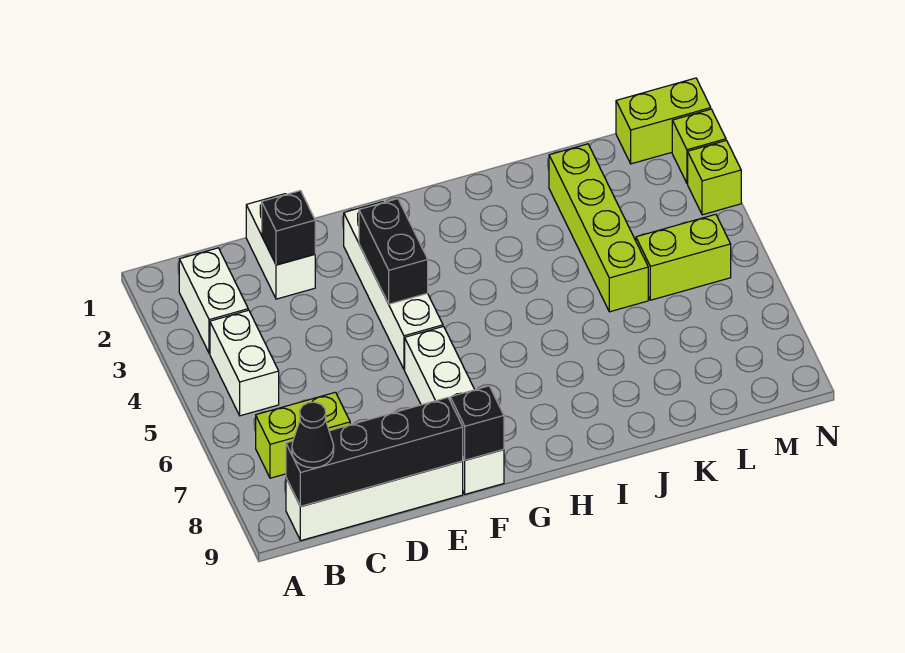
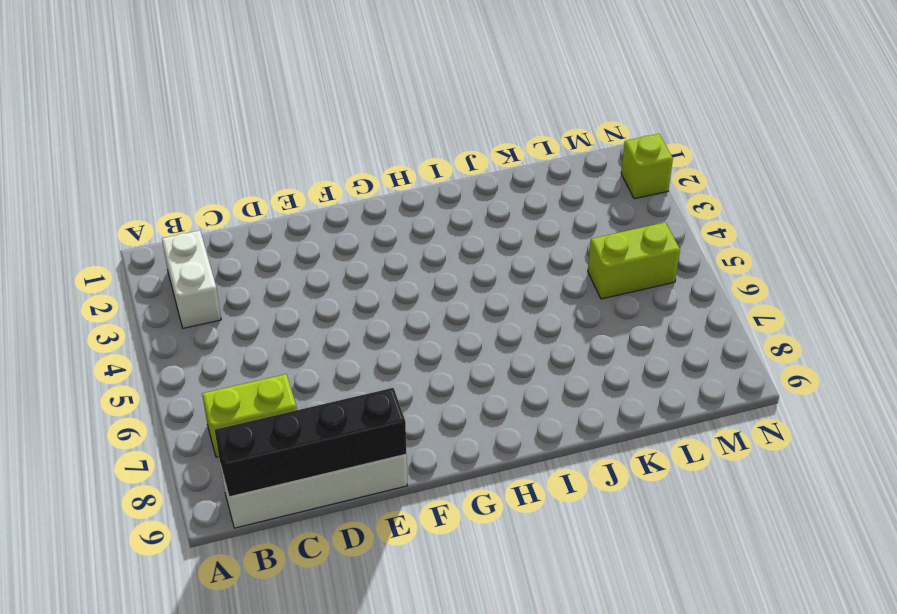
none -> white 1x2 brick [210,310,279,416]
none -> white 1x2 brick [246,194,315,299]
none -> white 1x4 brick [344,202,443,370]

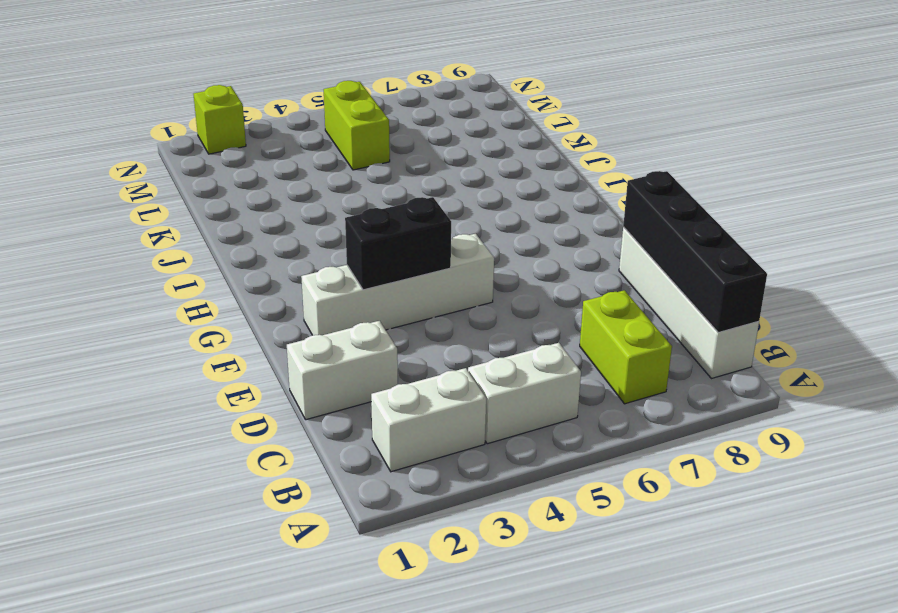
none -> white 1x4 brick [405,327,504,494]
none -> lime 1x4 brick [549,144,648,312]
none -> lime 1x2 brick [616,78,711,164]

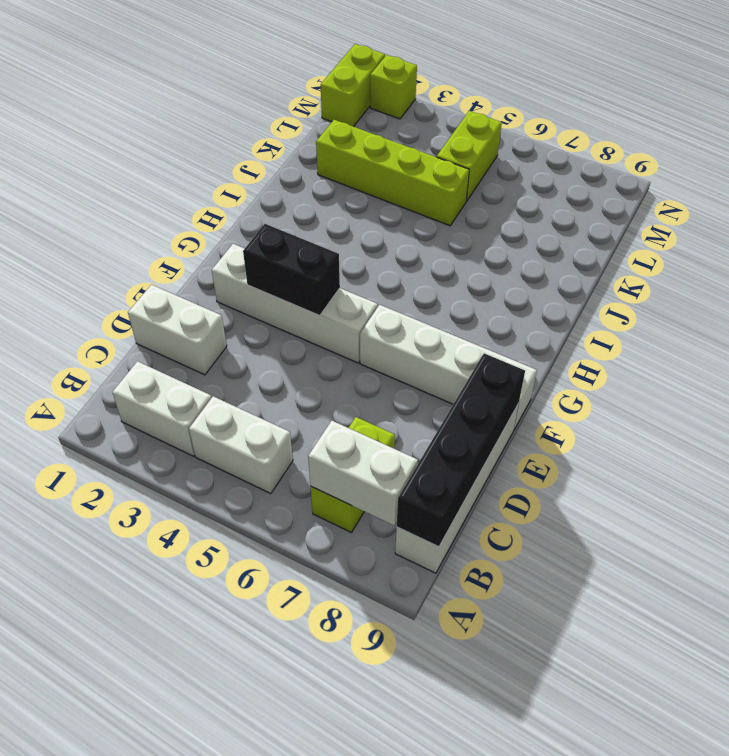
white 1x2 brick [308,421,418,525] -> none
none -> lime 1x1 brick [688,140,741,215]
none -> black 1x1 brick [262,191,315,265]
none -> black 1x1 brick [450,386,504,460]

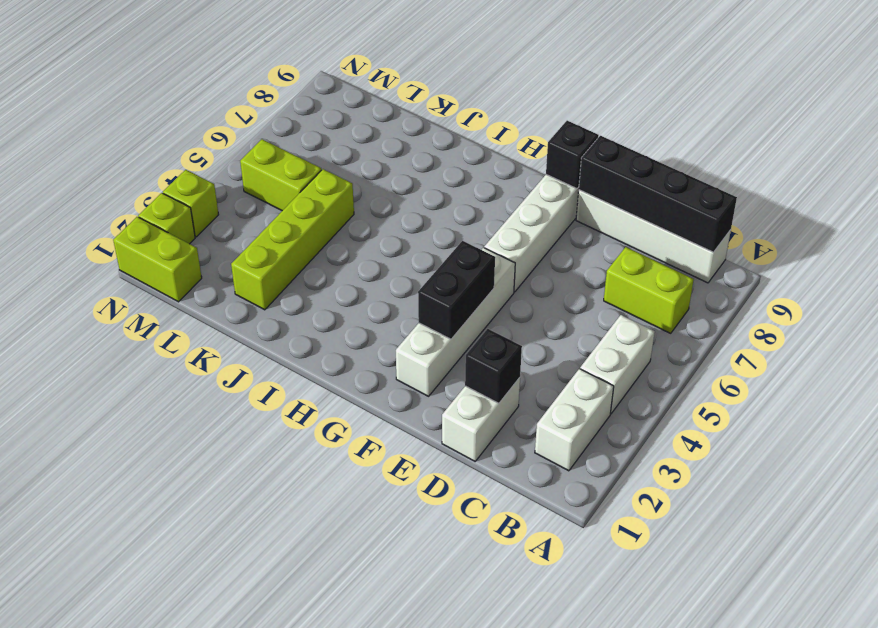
none -> black 1x1 cone [292,402,334,468]

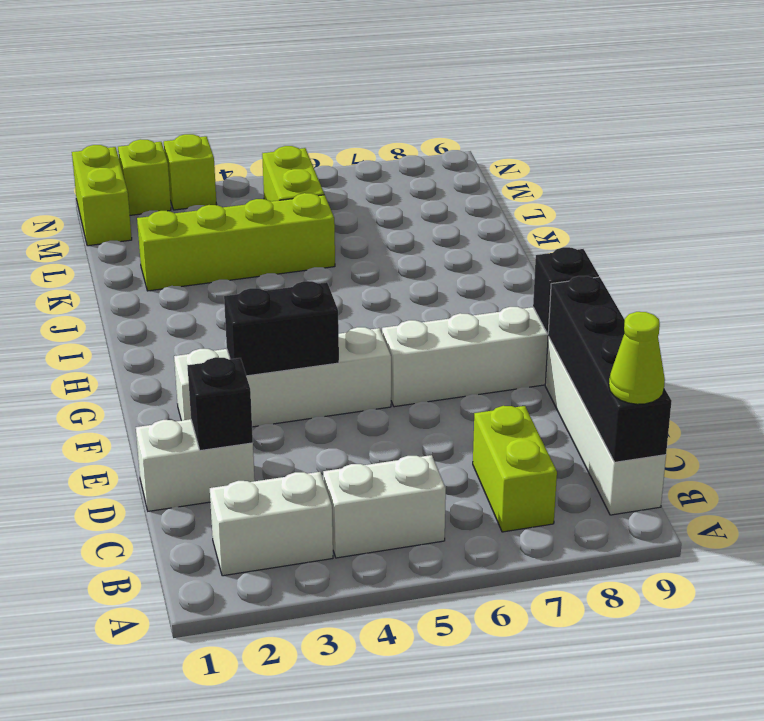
lime 1x1 cone [609,312,665,404] -> black 1x1 cone [292,402,334,468]

